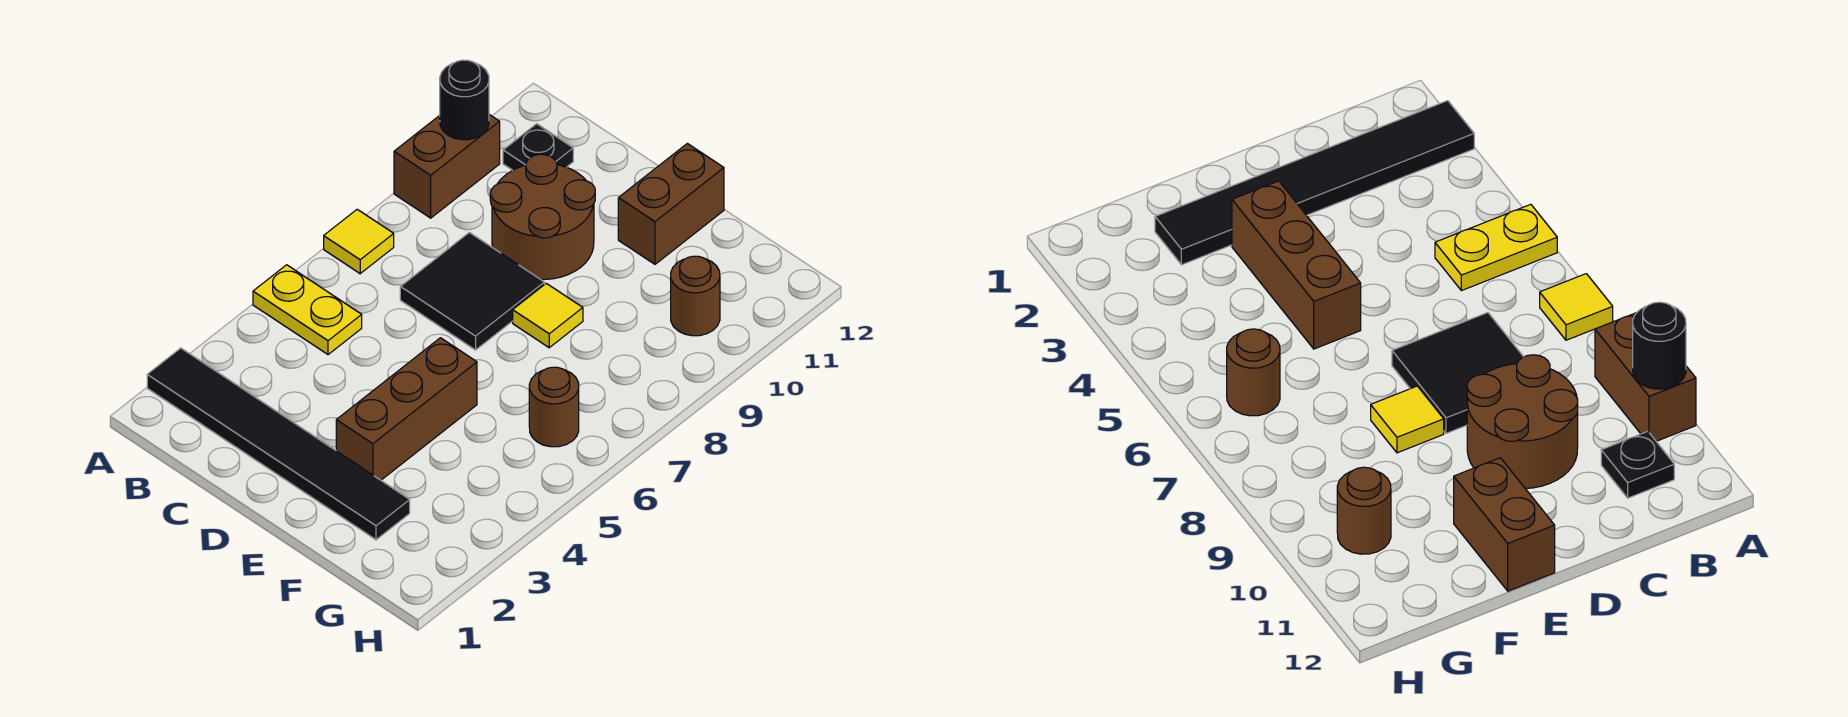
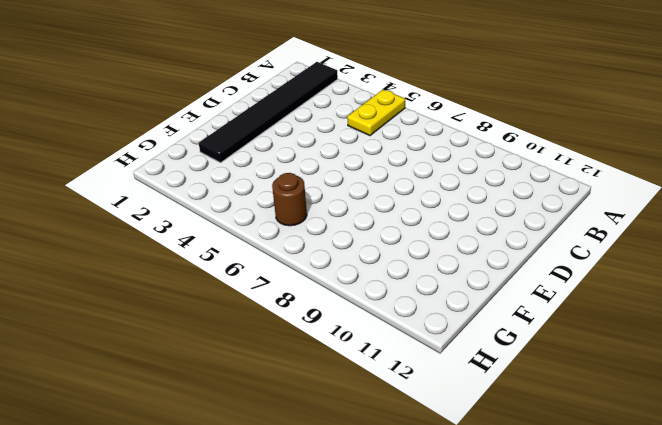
none -> yellow 1x1 tile [324,209,394,274]
none -> brown 1x2 brick [394,115,500,218]
none -> black 1x1 plate [503,124,573,170]

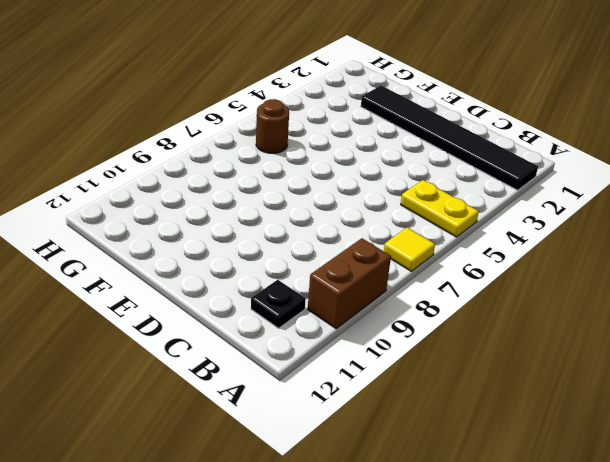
none -> black 2x2 tile [400,232,544,350]
none -> brown 2x2 round brick [490,154,595,279]
none -> brown 1x3 brick [336,338,477,480]

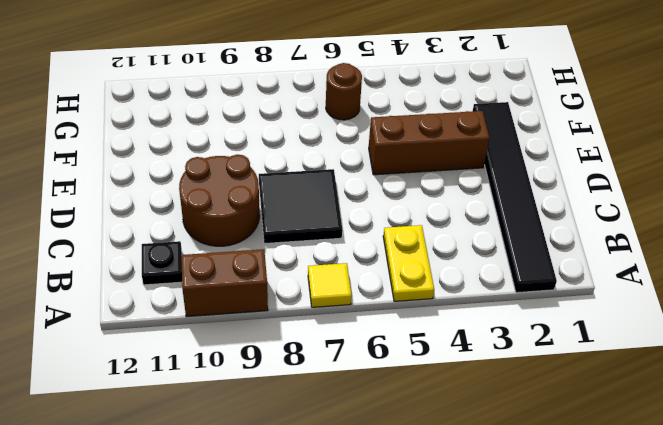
none -> yellow 1x1 tile [513,283,583,348]
none -> brown 1x2 brick [618,143,724,264]
none -> brown 1x1 round brick [671,256,720,336]

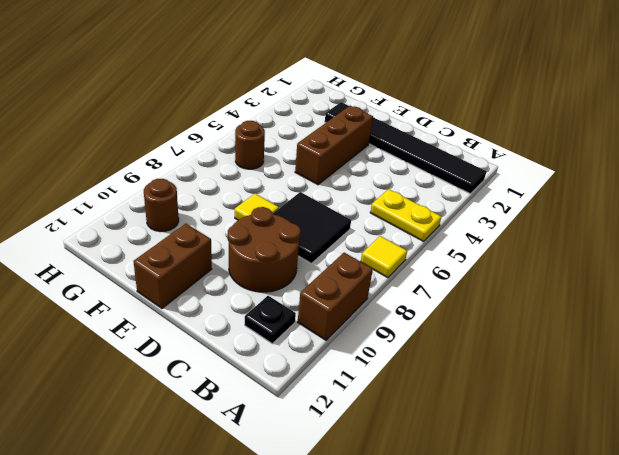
none -> black 1x1 round brick [440,60,489,140]

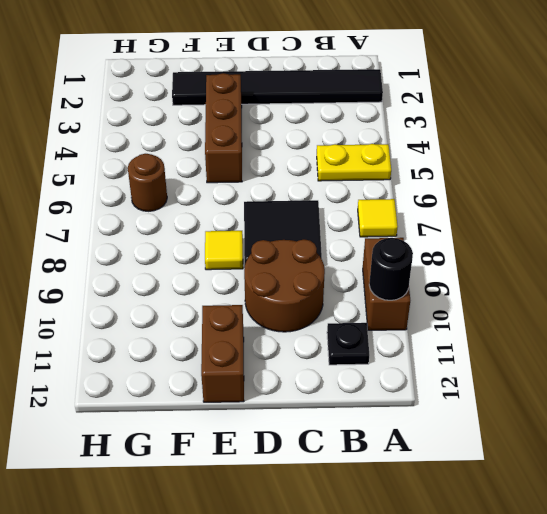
none -> brown 1x1 round brick [671,256,720,336]

